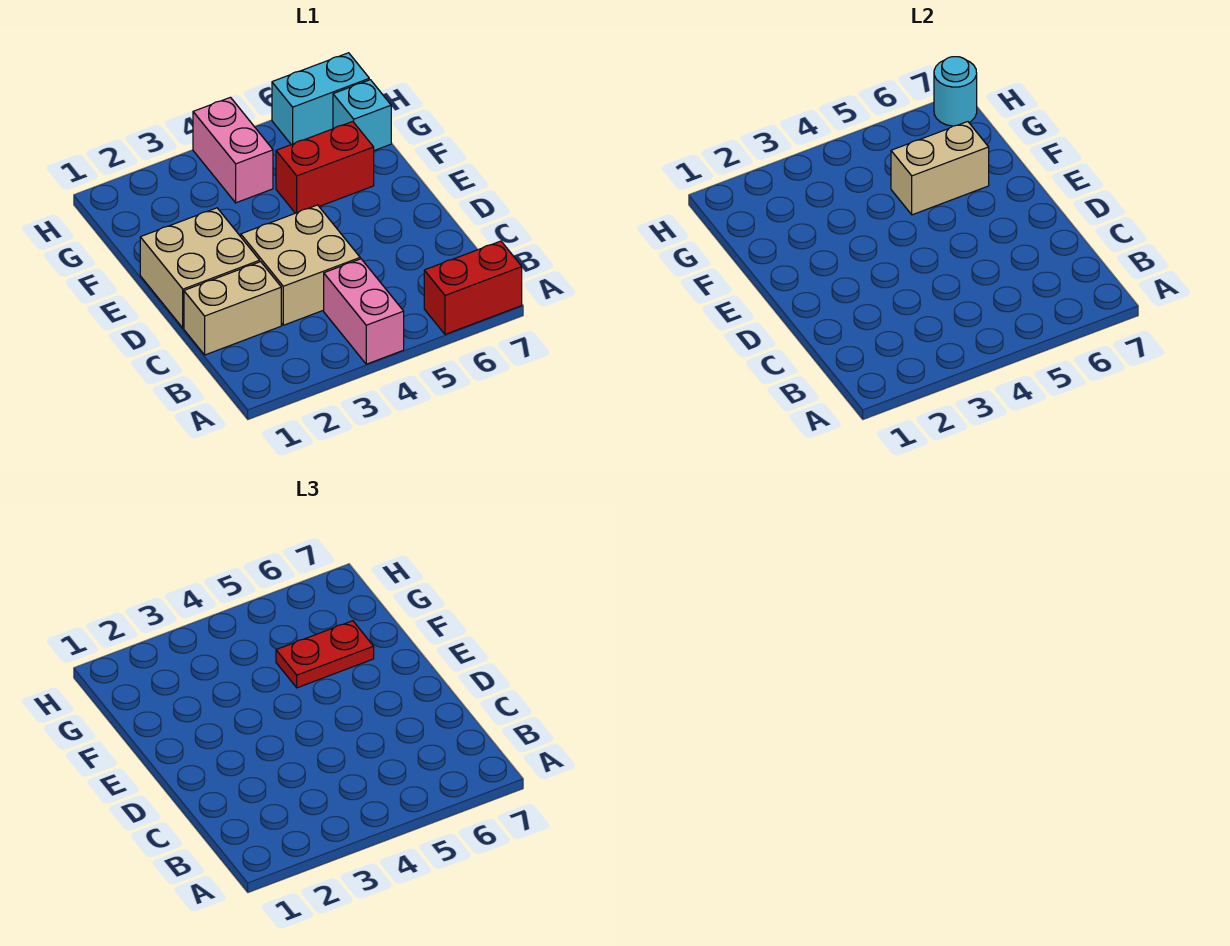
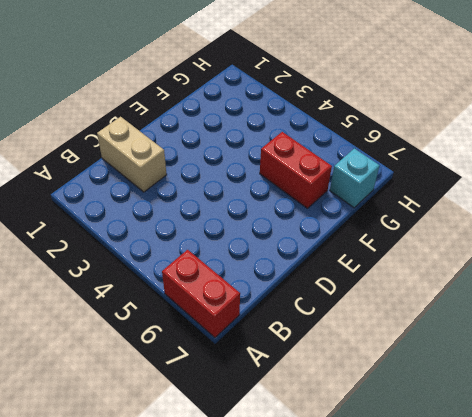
none -> pink 1x2 brick [324,259,404,364]
none -> tan 2x2 brick [241,205,360,325]
none -> tan 2x2 brick [140,208,260,328]

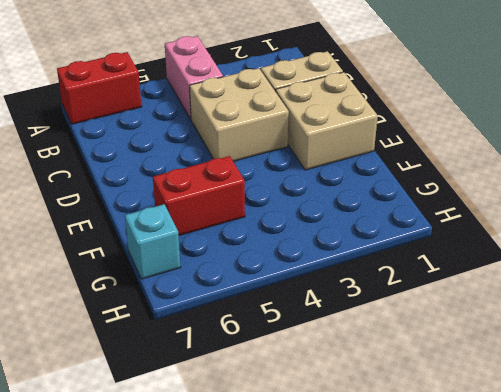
none -> pink 1x2 brick [193,97,273,203]
none -> cyan 1x2 brick [272,53,369,145]
none -> tan 1x2 brick [891,122,989,215]

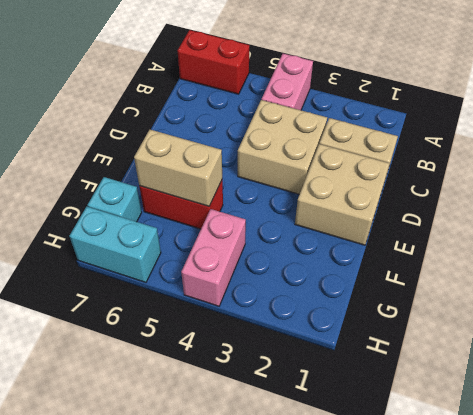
none -> cyan 1x1 round brick [934,57,977,126]
none -> red 1x2 plate [276,621,374,688]

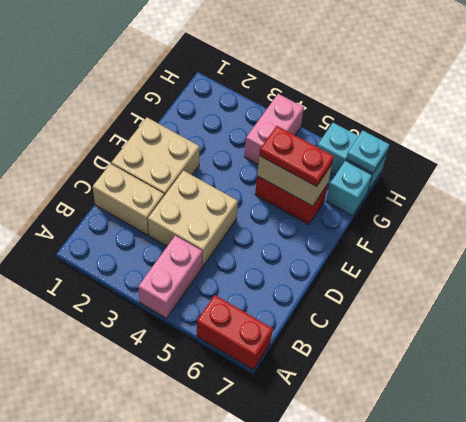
cyan 1x1 plate [346,130,389,173] -> cyan 1x1 round brick [934,57,977,126]

